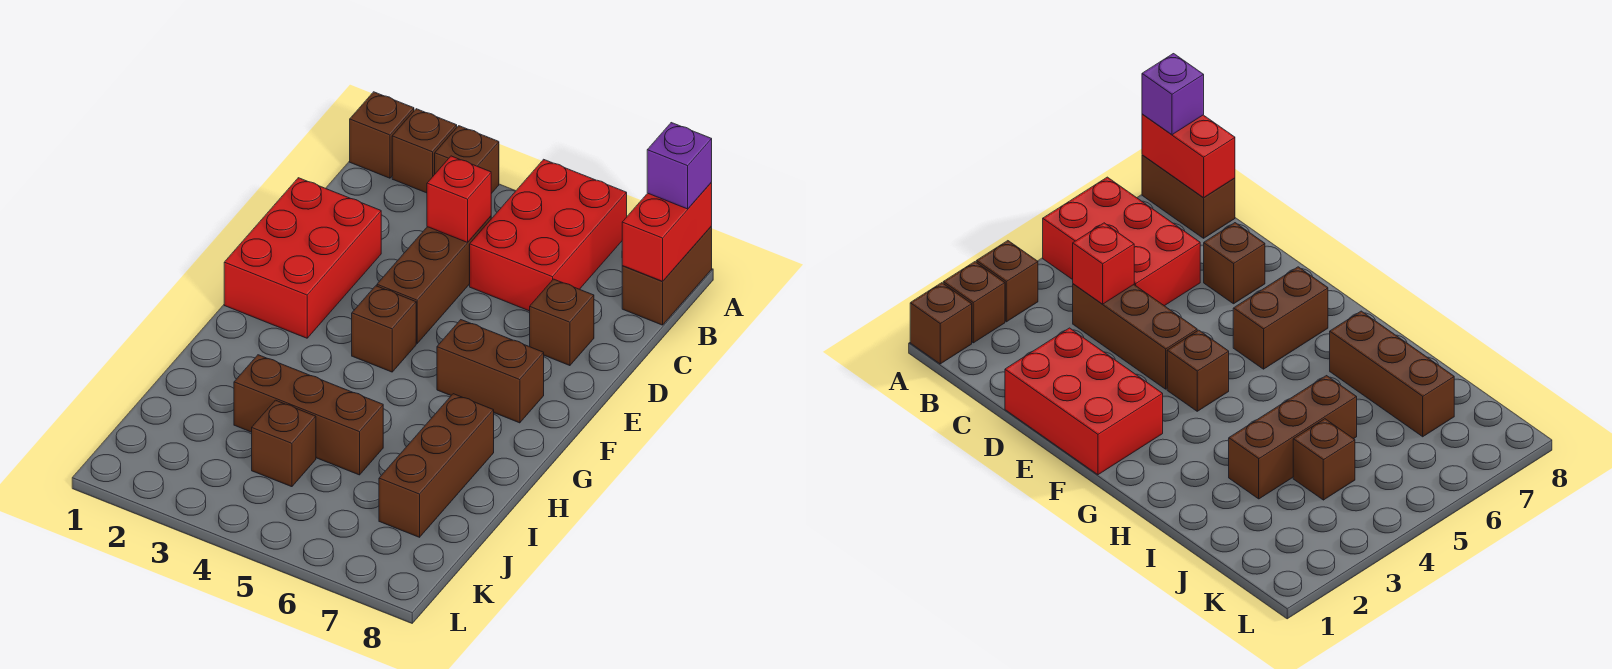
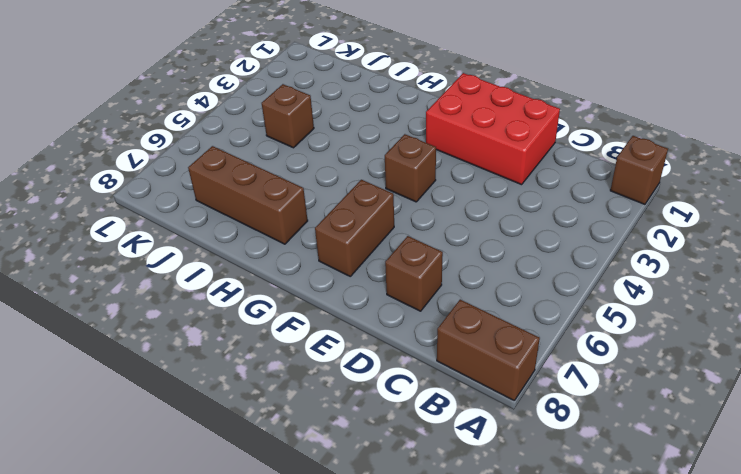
none -> brown 1x1 brick [392,109,457,193]
none -> brown 1x1 brick [435,126,499,194]
none -> red 2x3 brick [470,159,627,311]

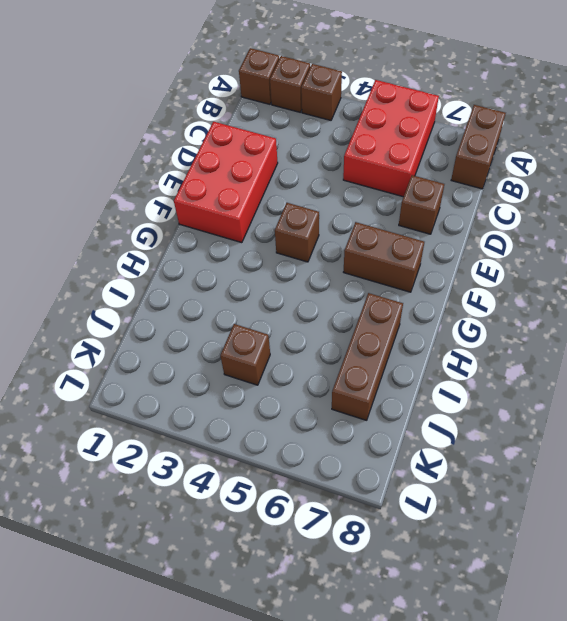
none -> brown 1x3 brick [377,216,491,343]
none -> brown 1x3 brick [234,355,383,475]
none -> red 1x2 brick [622,183,712,281]

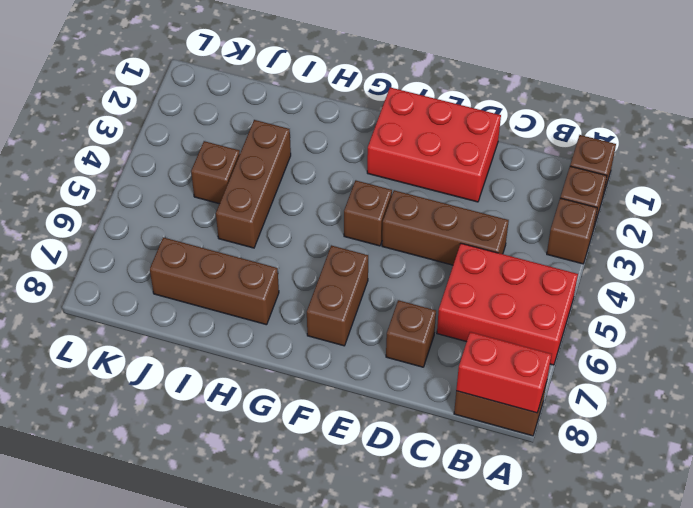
none -> red 1x1 brick [427,156,491,242]
none -> purple 1x1 brick [647,123,712,209]

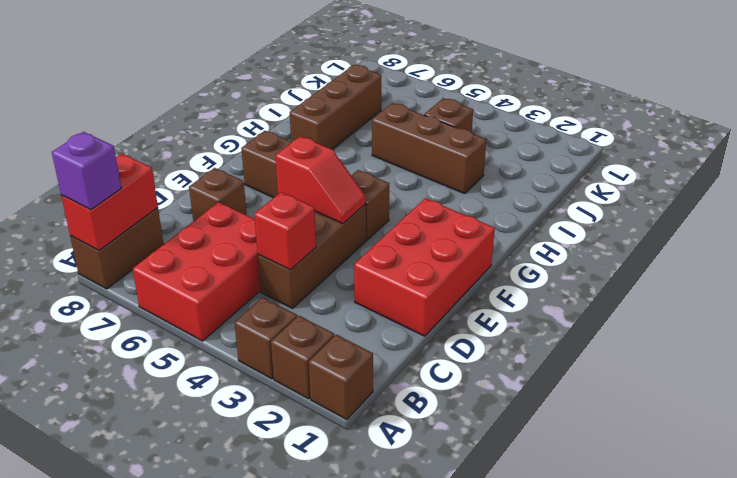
red 1x2 slope [275,136,366,224] -> none

